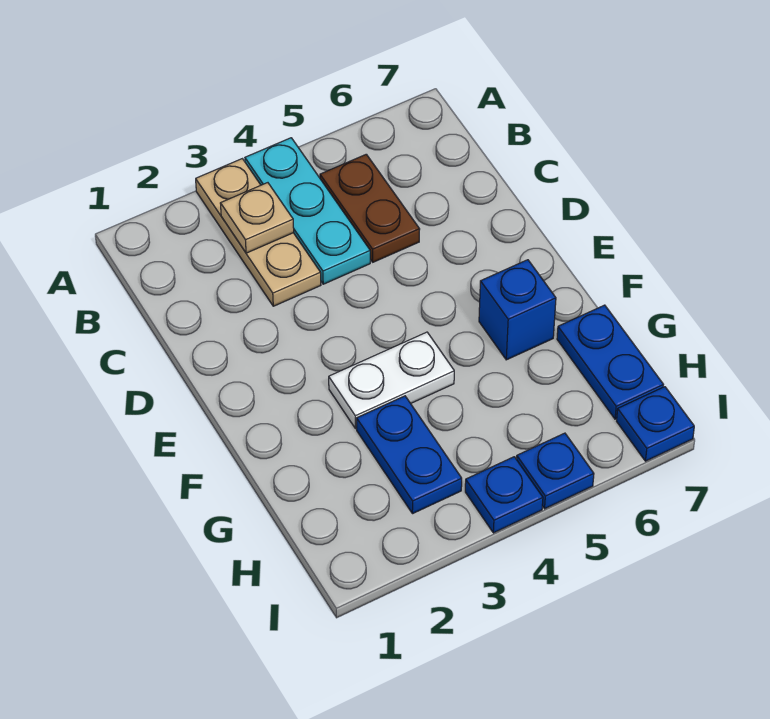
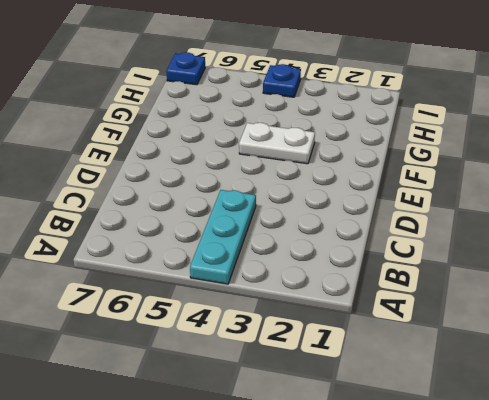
none -> tan 1x3 plate [196,159,321,306]
none -> brown 1x2 plate [320,154,420,262]

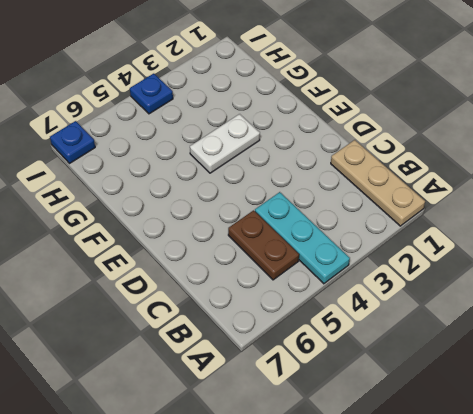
tan 1x3 plate [331,140,425,226] -> tan 1x3 plate moved to [196,159,321,306]
none -> blue 1x1 brick [479,260,556,360]
none -> blue 1x2 plate [357,396,462,514]

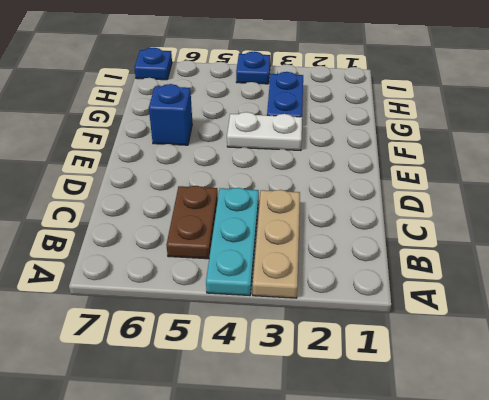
none -> blue 1x2 plate [557,305,663,419]
none -> blue 1x1 plate [517,433,594,509]

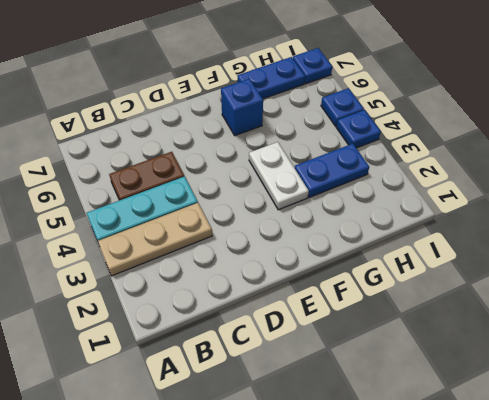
none -> tan 1x1 plate [220,183,294,253]

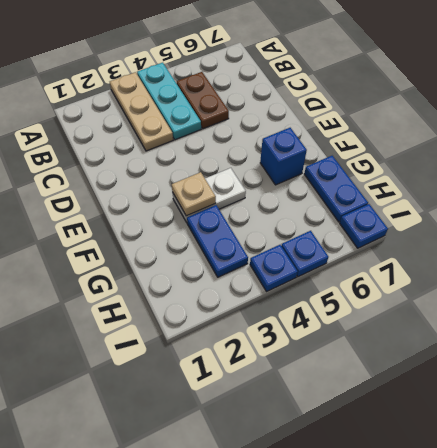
tan 1x1 plate [172,172,216,216] -> tan 1x1 plate moved to [220,183,294,253]

